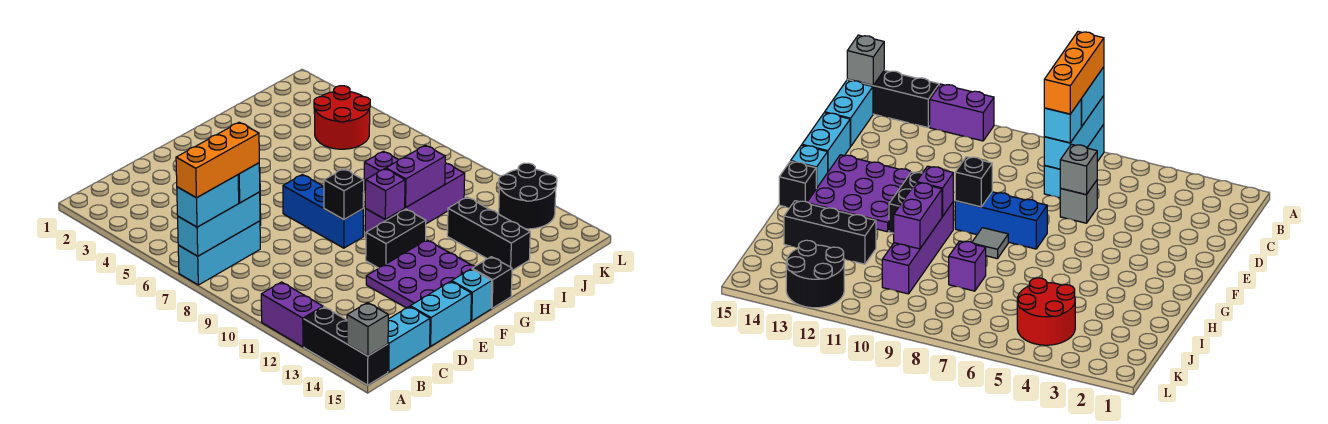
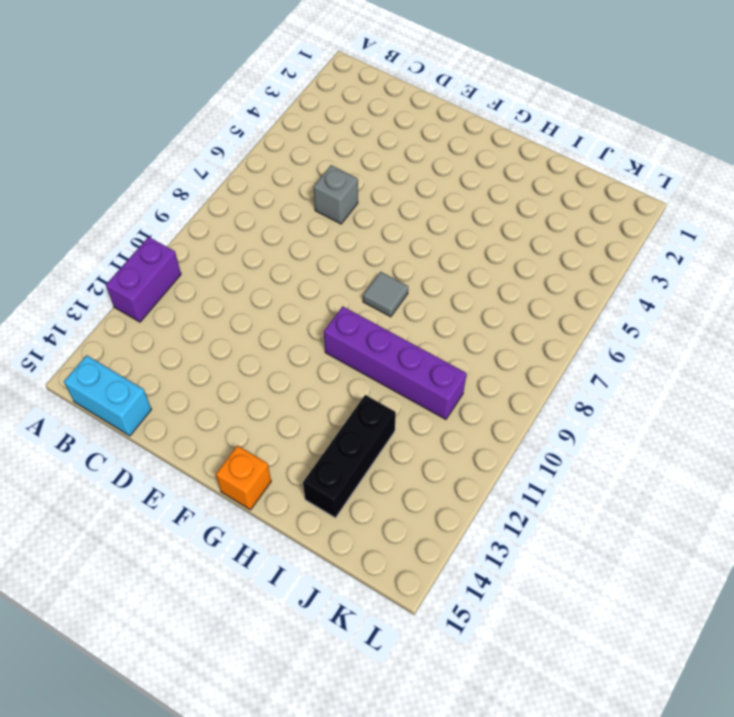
orange 1x1 brick [216,446,271,510] -> black 1x1 brick [472,257,512,308]
none -> cyan 1x3 brick [178,221,260,285]
none -> black 1x3 brick [304,307,388,385]
none -> cyan 1x2 brick [410,281,471,346]

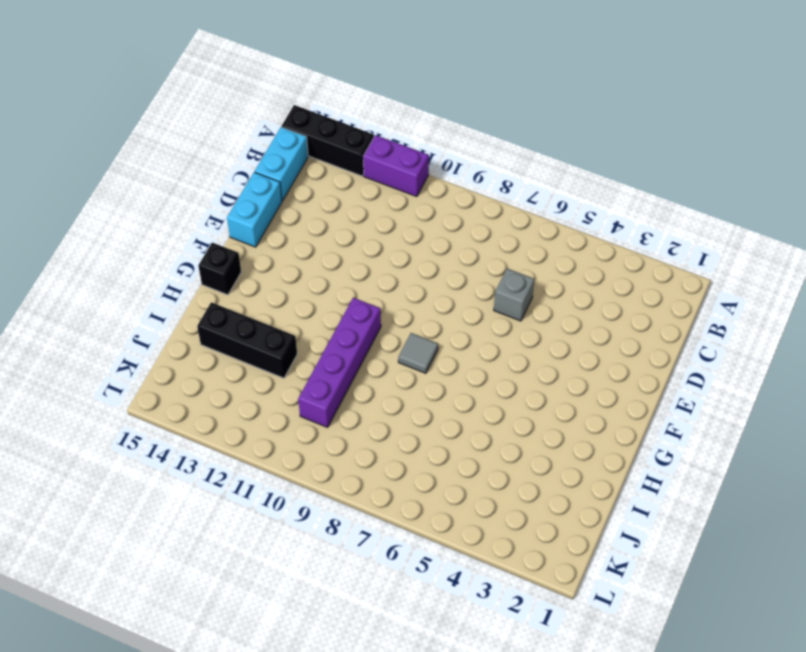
none -> cyan 1x3 brick [178,221,260,285]
none -> purple 3x3 plate [366,240,475,308]
none -> blue 1x3 brick [283,175,363,248]

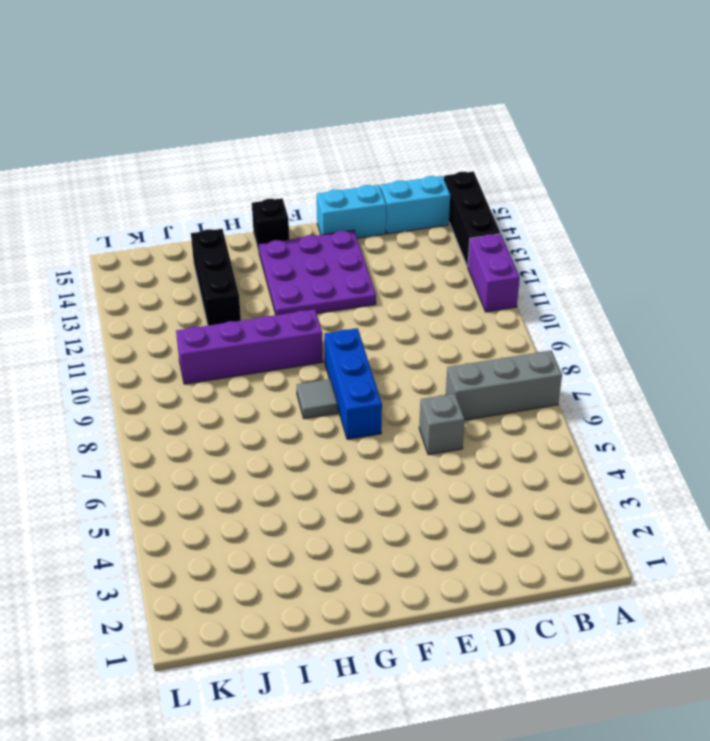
grey 1x3 brick [446,351,562,420] -> cyan 1x3 brick [178,221,260,285]
none -> black 1x2 brick [366,209,426,268]
none -> cyan 1x1 brick [452,269,492,321]
none -> purple 1x1 brick [364,151,398,190]

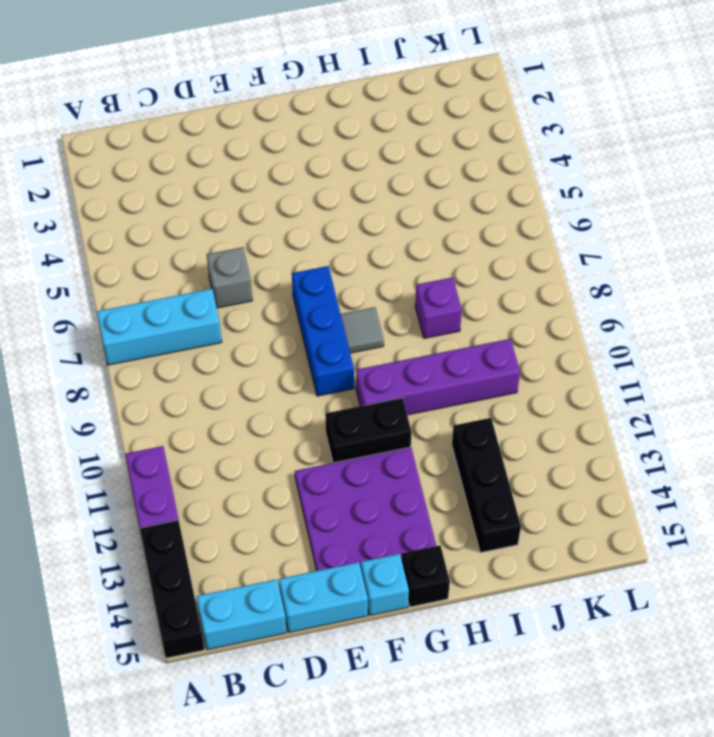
none -> red 2x2 round brick [314,86,370,149]
none -> black 2x2 round brick [499,163,557,229]
none -> cyan 1x3 brick [178,192,260,256]

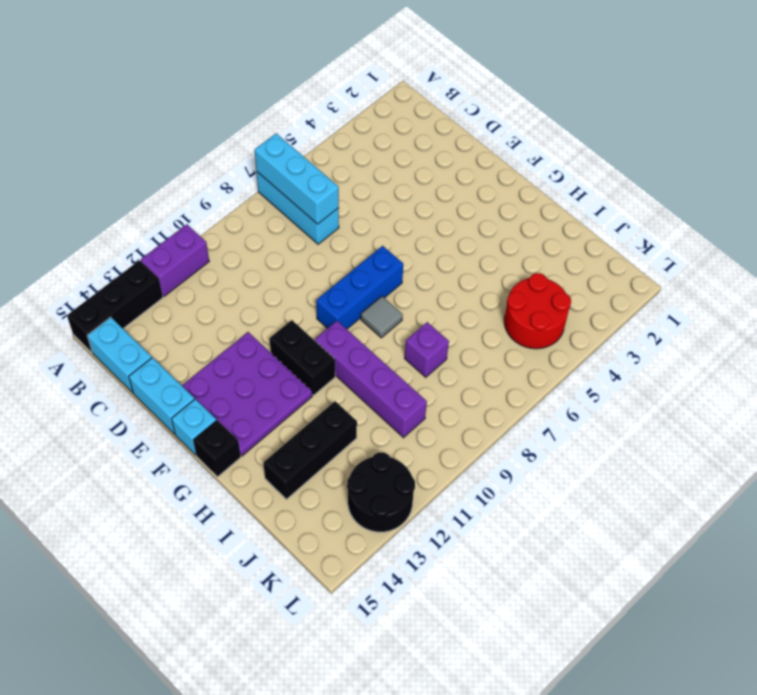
none -> grey 1x1 brick [1060,181,1097,223]
none -> grey 1x1 brick [347,302,388,356]
none -> grey 1x1 brick [1060,144,1097,195]

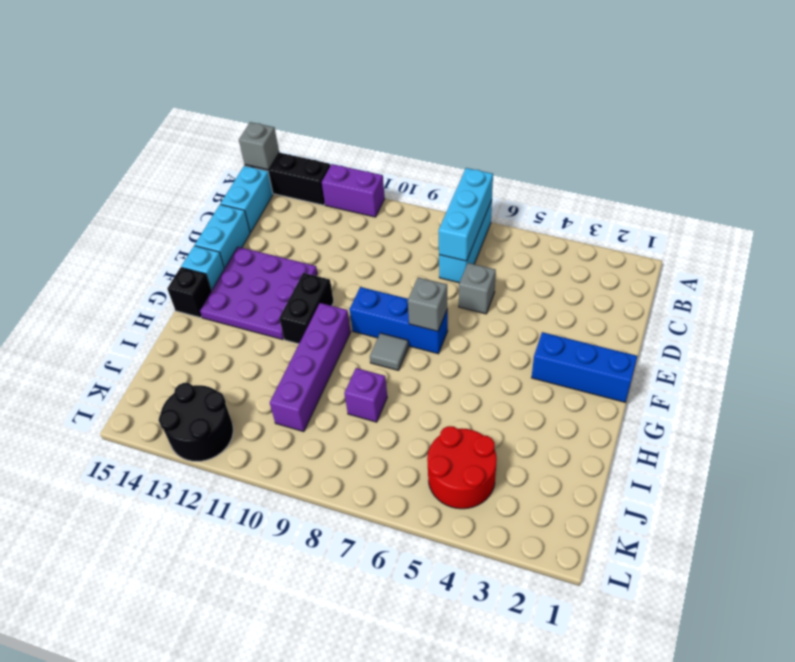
blue 1x3 brick [532,332,638,402] -> none
grey 1x1 brick [408,277,447,331] -> grey 1x1 brick moved to [1060,144,1097,195]
none -> black 1x3 brick [447,197,530,271]
none -> black 1x1 brick [324,169,364,220]
none -> purple 1x1 brick [365,169,405,219]

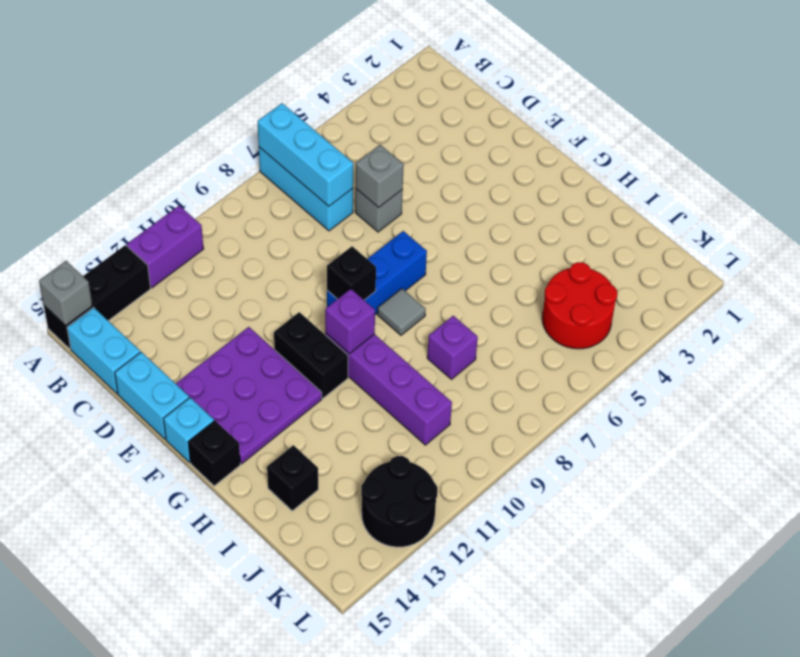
black 1x1 brick [267,445,318,511] -> black 1x3 brick [447,197,530,271]
none -> purple 1x2 brick [386,145,445,207]
none -> cyan 1x2 brick [177,175,239,227]
none -> cyan 1x1 brick [238,163,260,203]

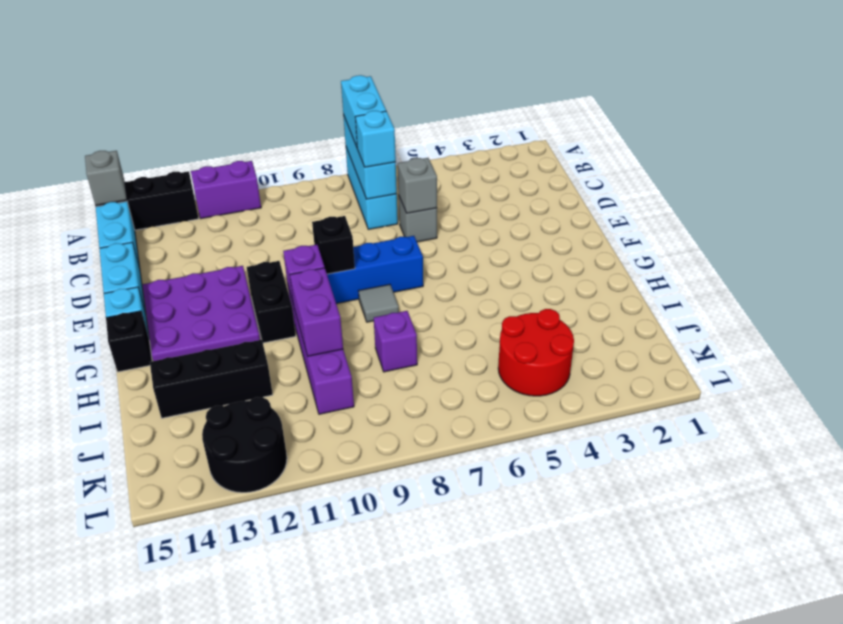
none -> orange 1x3 brick [176,122,259,198]

